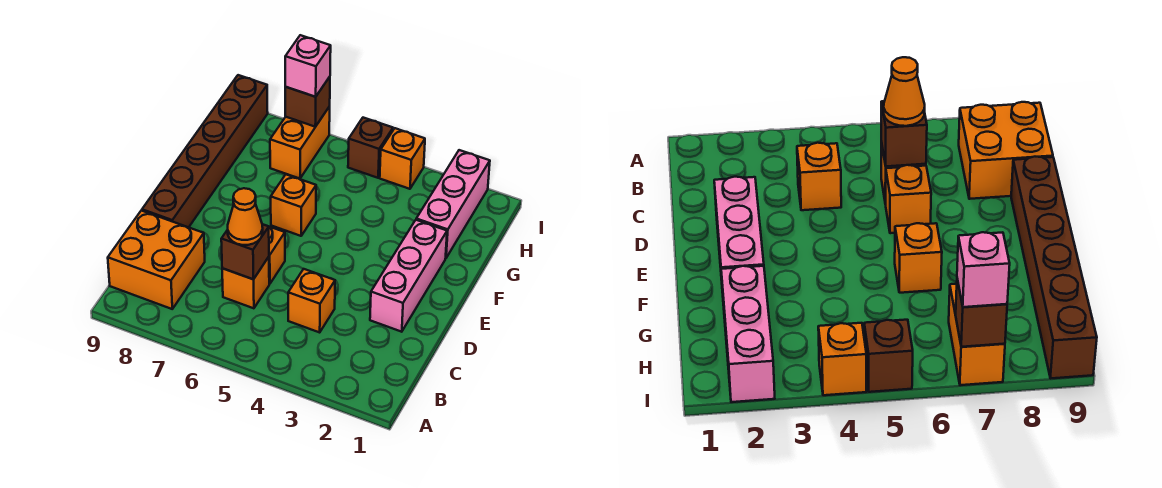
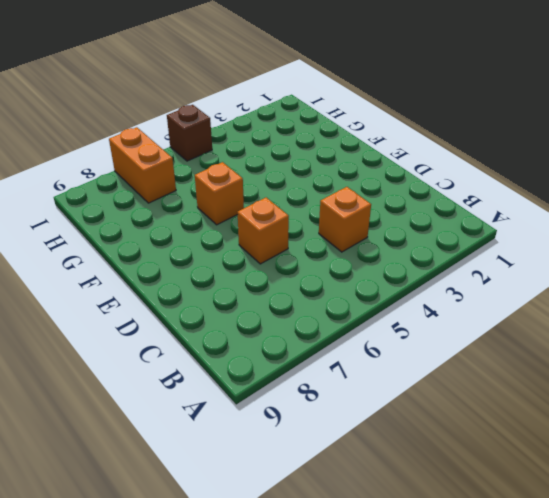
none -> orange 2x2 brick [108,211,205,309]
none -> orange 1x1 brick [222,257,269,308]
none -> pink 1x3 brick [370,220,447,332]

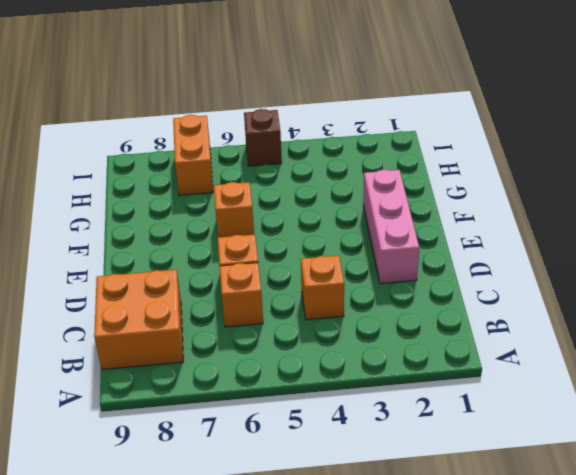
none -> brown 1x6 brick [142,75,268,227]
none -> pink 1x3 brick [416,150,490,258]
none -> orange 1x1 brick [380,128,425,189]

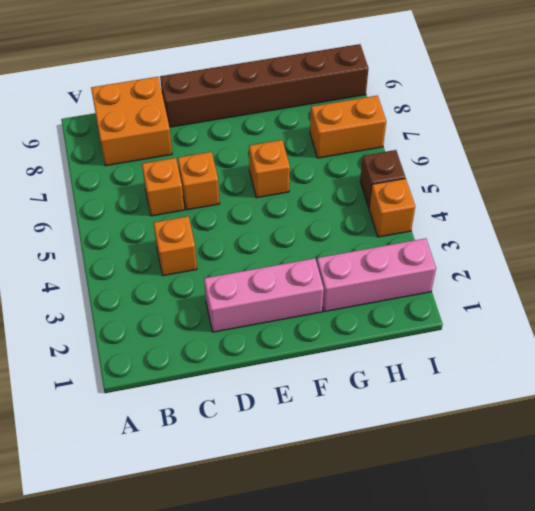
none -> brown 1x1 brick [221,224,269,279]
none -> brown 1x1 brick [285,77,330,127]
none -> orange 1x1 cone [228,188,263,245]

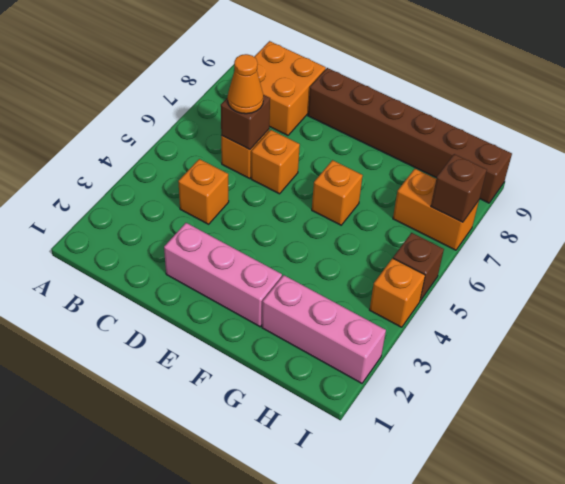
none -> pink 1x1 brick [285,35,331,97]

